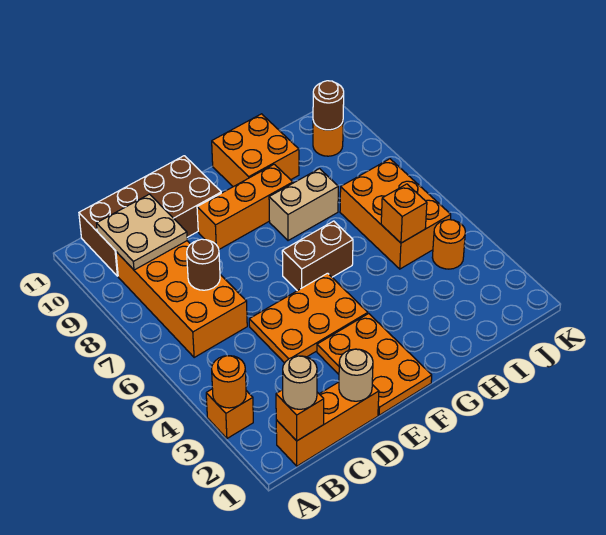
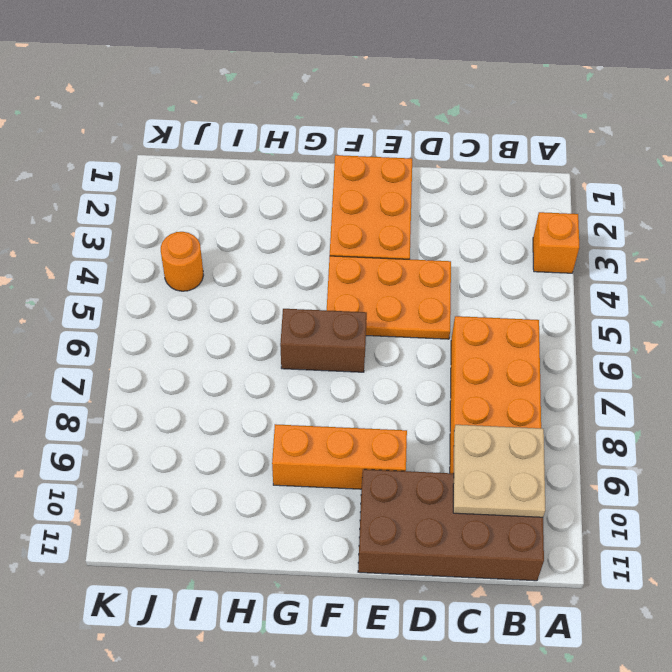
none -> orange 1x3 brick [276,382,379,466]
none -> tan 1x2 brick [269,169,338,241]
none -> orange 2x2 brick [212,114,299,187]

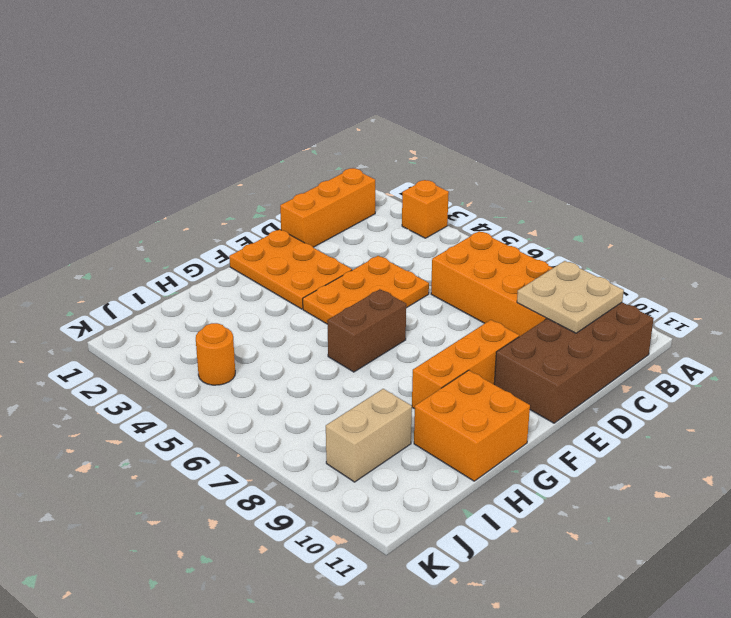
tan 1x2 brick [326,389,412,482] -> tan 1x2 brick moved to [269,169,338,241]
none -> orange 2x3 brick [340,159,451,269]
none -> orange 1x1 round brick [313,121,343,156]
none -> orange 1x1 round brick [212,356,246,408]

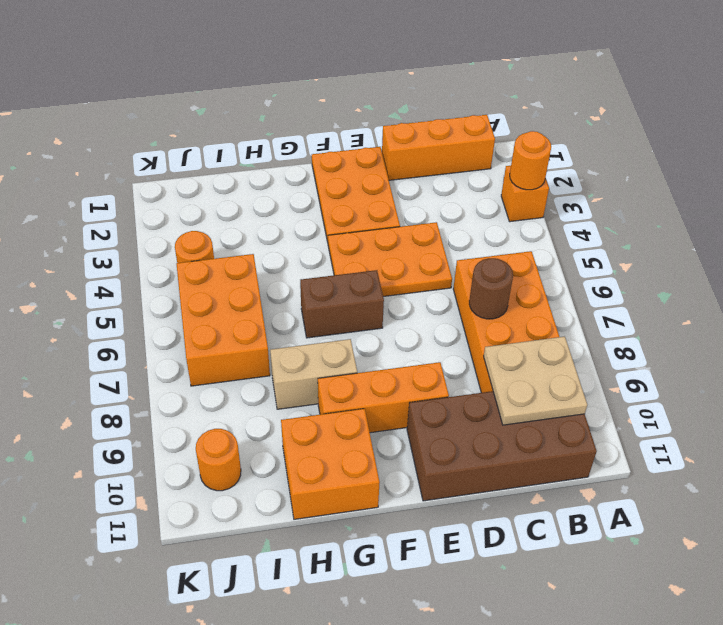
none -> orange 1x1 brick [276,390,324,441]
none -> tan 1x1 round brick [339,349,373,401]
none -> orange 1x1 brick [381,184,427,243]

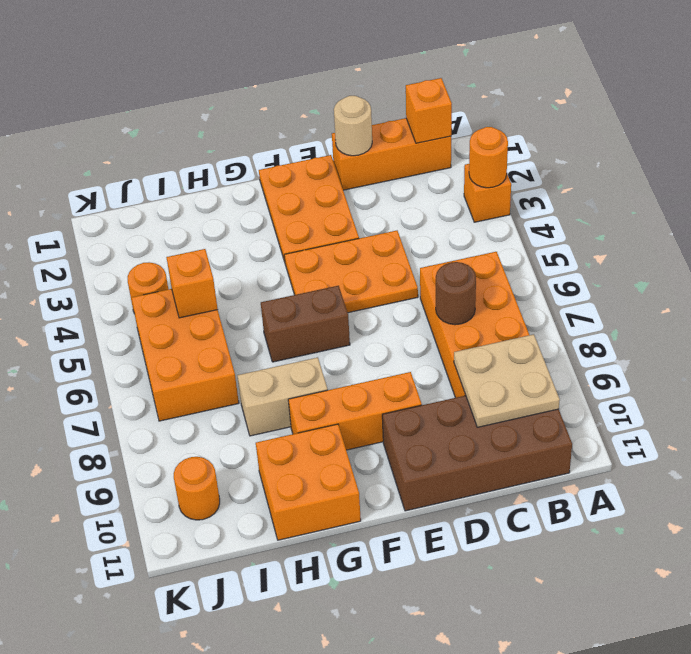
none -> brown 1x1 round brick [313,81,344,130]
none -> tan 1x1 round brick [283,356,317,409]

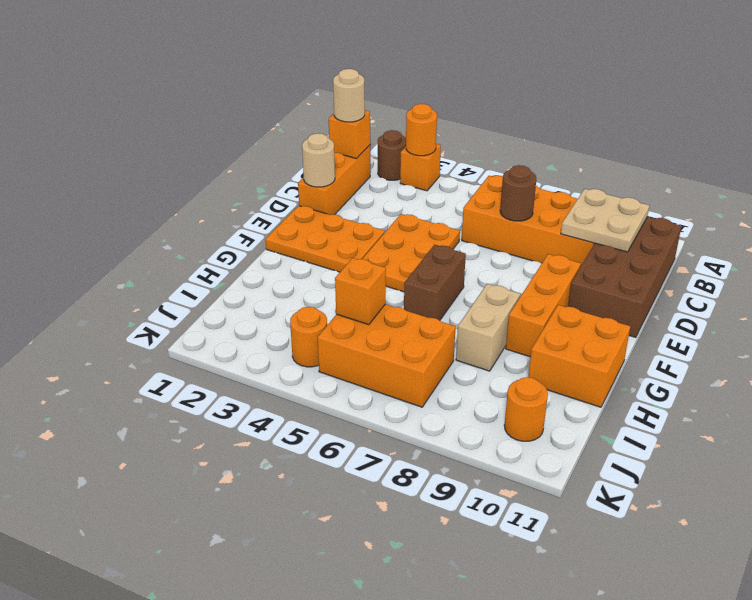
brown 1x1 round brick [378,130,406,180] -> brown 1x1 round brick moved to [313,81,344,130]

